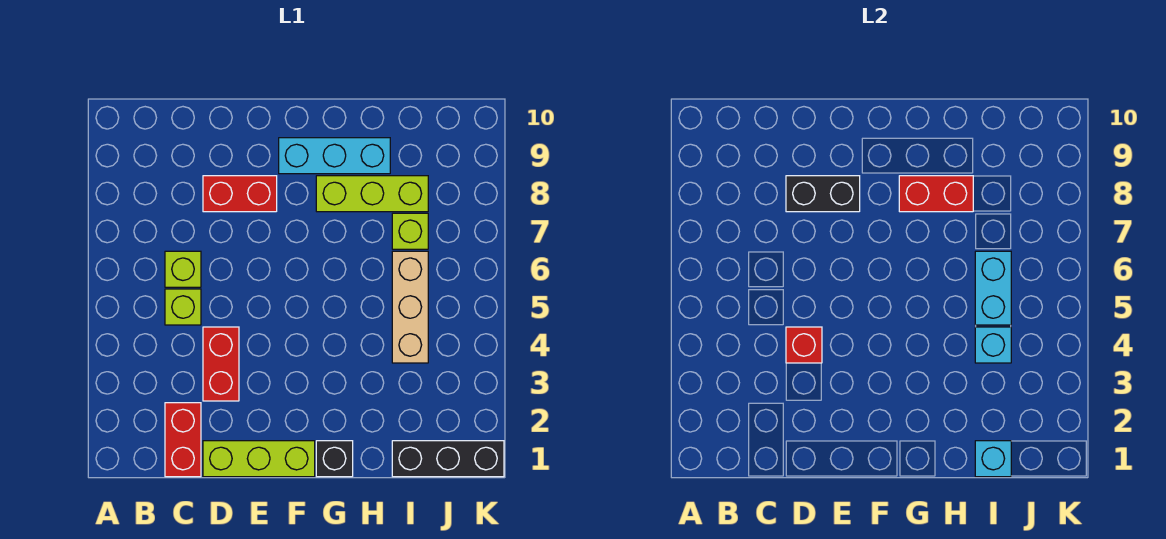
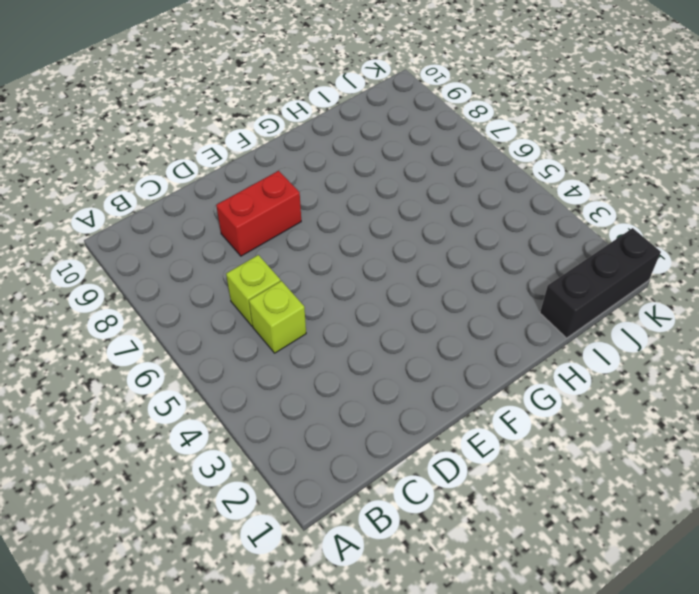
none -> red 1x2 brick [165,403,201,477]
none -> lime 1x3 brick [203,441,315,477]
none -> red 1x2 brick [203,327,239,401]

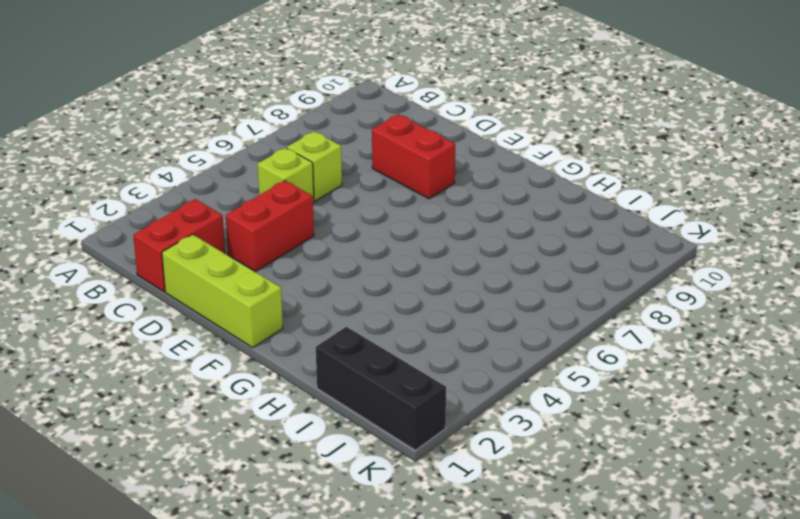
none -> cyan 1x3 brick [279,138,390,174]
none -> black 1x1 brick [316,441,353,477]
none -> lime 1x3 brick [316,176,428,212]

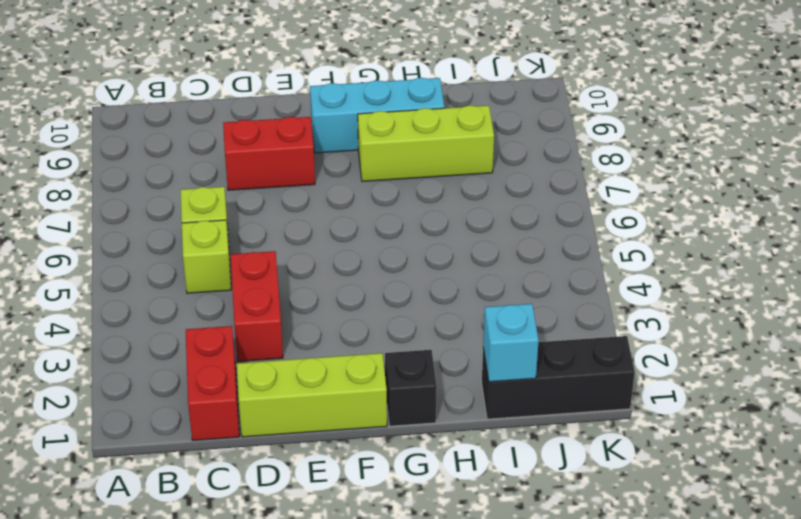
none -> tan 1x3 brick [392,251,428,363]
none -> lime 1x1 brick [392,213,428,249]
none -> red 1x1 brick [786,327,822,363]

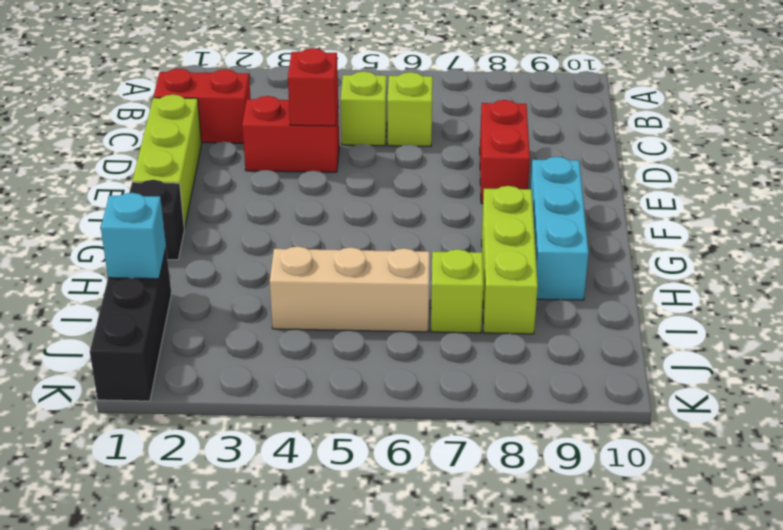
none -> black 1x2 brick [786,176,860,212]
none -> red 1x2 brick [899,176,973,212]
none -> cyan 1x1 brick [975,327,1011,363]

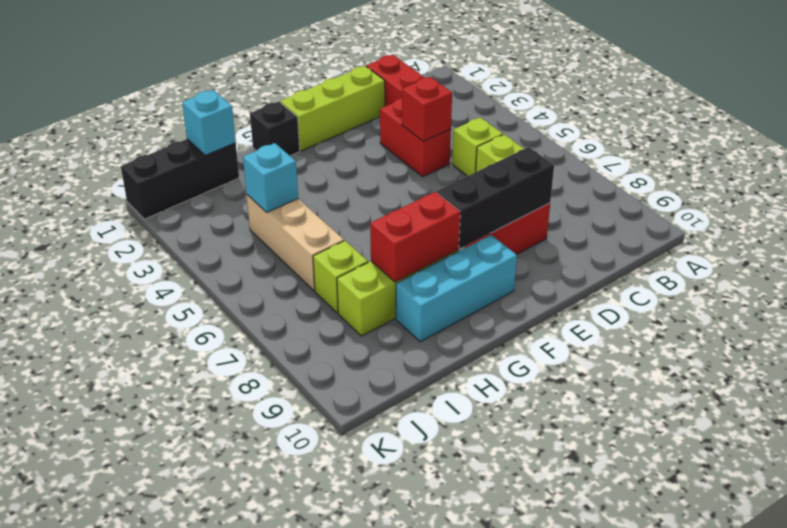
black 1x3 brick [437,147,554,248] -> black 1x2 brick [786,176,860,212]
none -> cyan 1x2 brick [975,251,1011,325]

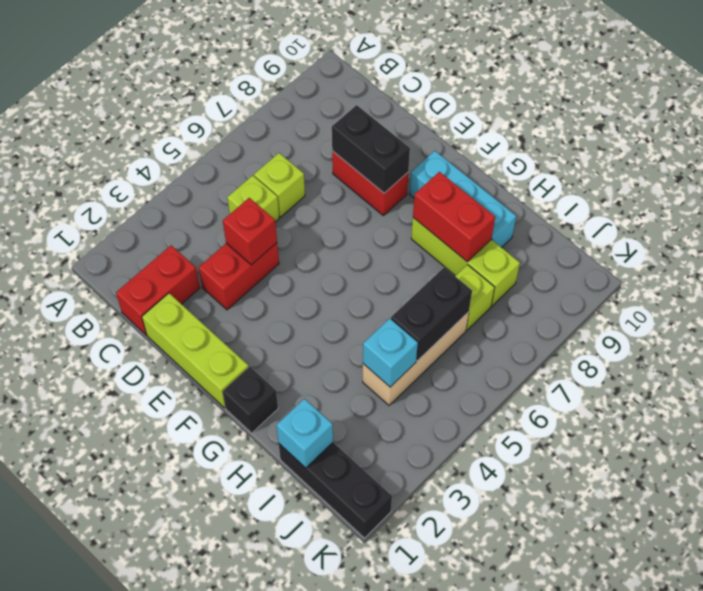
black 1x2 brick [391,267,472,361] -> cyan 1x2 brick [975,251,1011,325]

